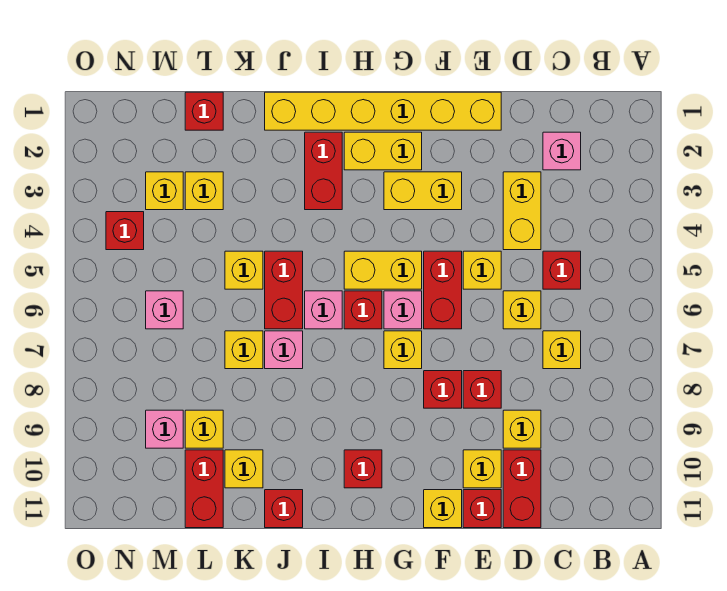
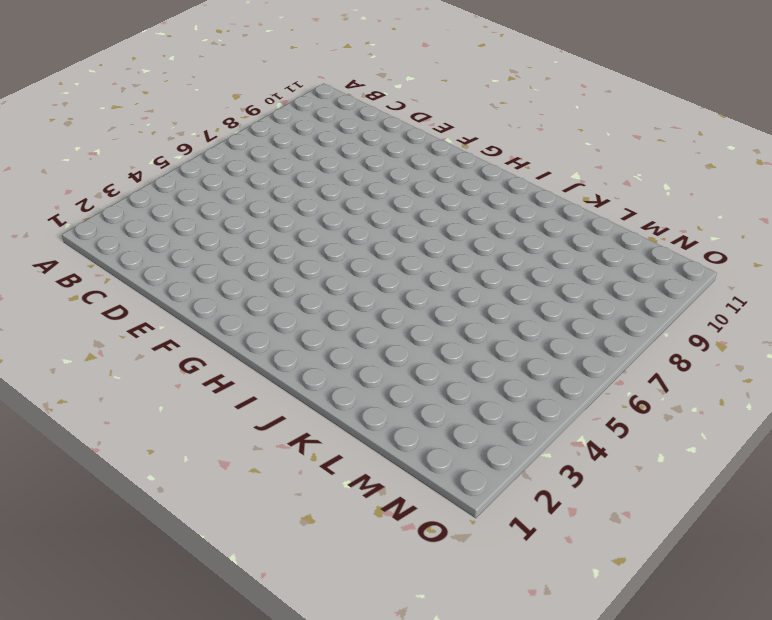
none -> pink 1x1 brick [543,132,581,170]
none -> red 1x1 brick [543,251,581,289]
none -> yellow 1x1 brick [543,331,581,369]
none -> yellow 1x2 brick [503,172,541,250]

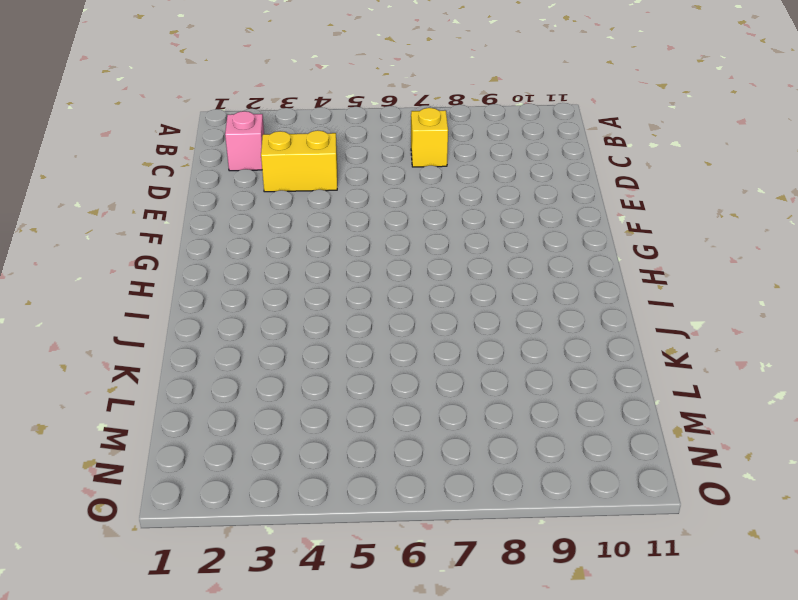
none -> red 1x1 brick [543,251,581,289]
none -> yellow 1x1 brick [503,291,541,329]
none -> yellow 1x1 brick [503,410,541,448]
none -> red 1x2 brick [503,450,541,528]

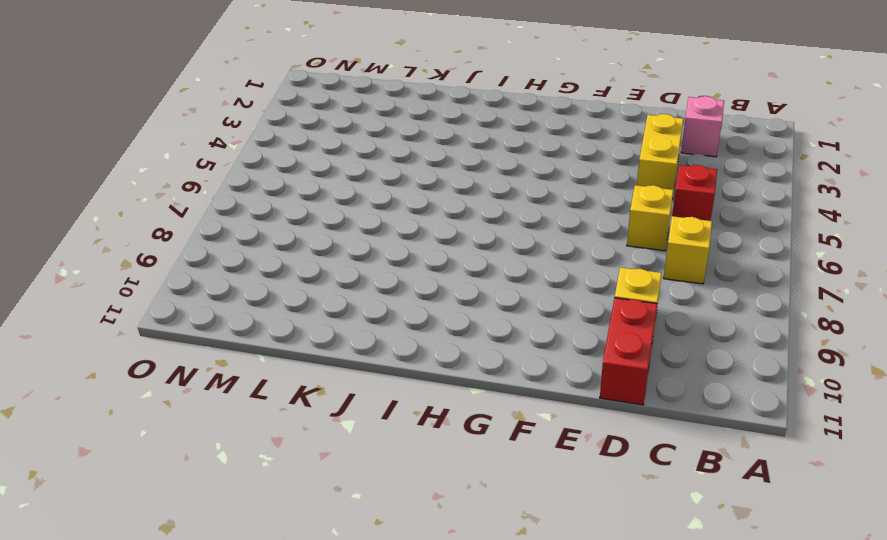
none -> yellow 1x6 brick [265,92,501,130]
none -> yellow 1x1 brick [463,251,501,289]
none -> red 1x1 brick [463,371,501,408]
none -> yellow 1x1 brick [463,450,501,488]

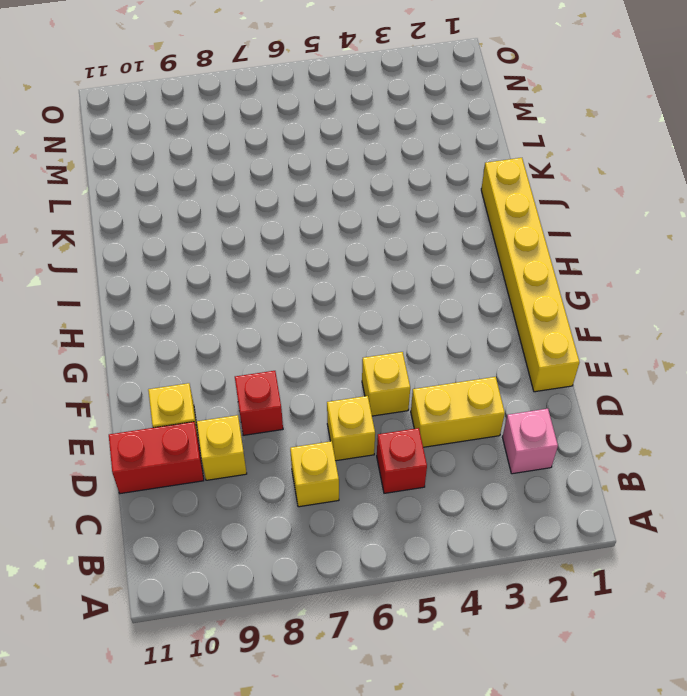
none -> red 1x1 brick [463,490,501,528]
none -> yellow 1x2 brick [384,172,462,210]
none -> red 1x2 brick [424,251,462,329]
none -> red 1x1 brick [424,371,462,408]

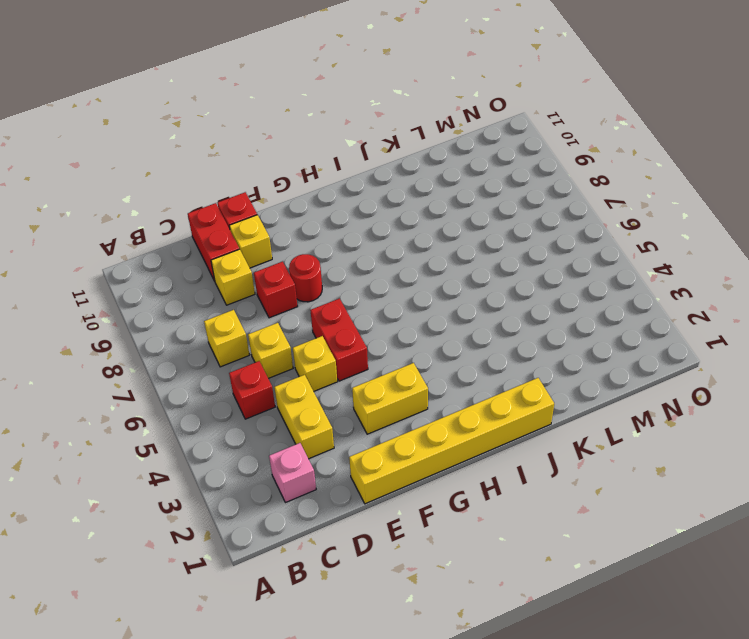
red 1x1 round brick [289,254,322,302] -> red 1x1 brick [424,371,462,408]
none -> yellow 1x1 brick [424,490,462,528]
none -> yellow 1x2 brick [344,132,422,170]
none -> yellow 1x2 brick [344,251,422,289]
none -> pink 1x1 brick [384,291,422,329]

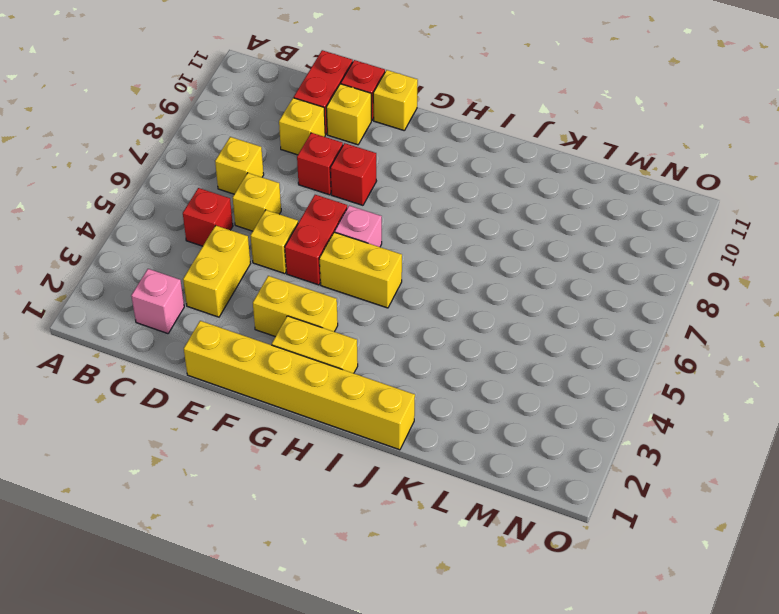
none -> yellow 1x1 brick [384,331,422,369]
none -> red 1x1 brick [344,291,382,329]
none -> red 1x1 brick [344,450,382,488]
none -> red 1x2 brick [305,132,342,210]

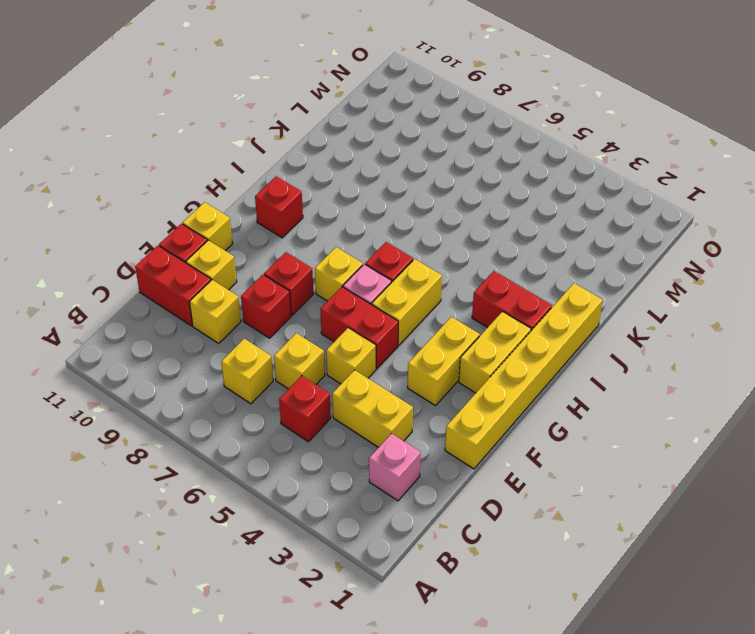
none -> pink 1x1 brick [305,291,342,329]
none -> red 1x2 brick [265,251,303,329]
none -> pink 1x1 brick [265,331,303,369]
none -> red 1x1 brick [265,490,303,528]

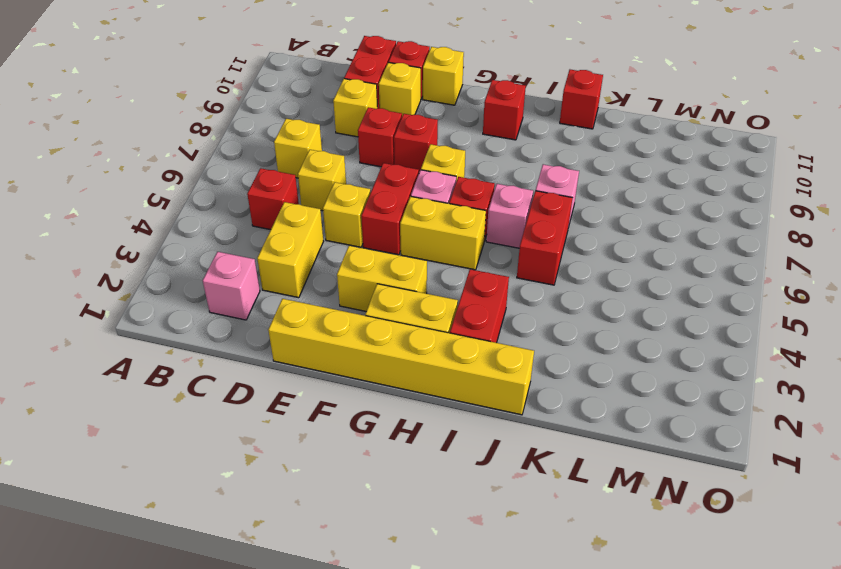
none -> yellow 1x1 brick [225,251,263,289]
none -> yellow 1x1 brick [225,331,263,369]
none -> yellow 1x1 brick [225,450,263,488]
none -> red 1x1 brick [185,92,223,130]

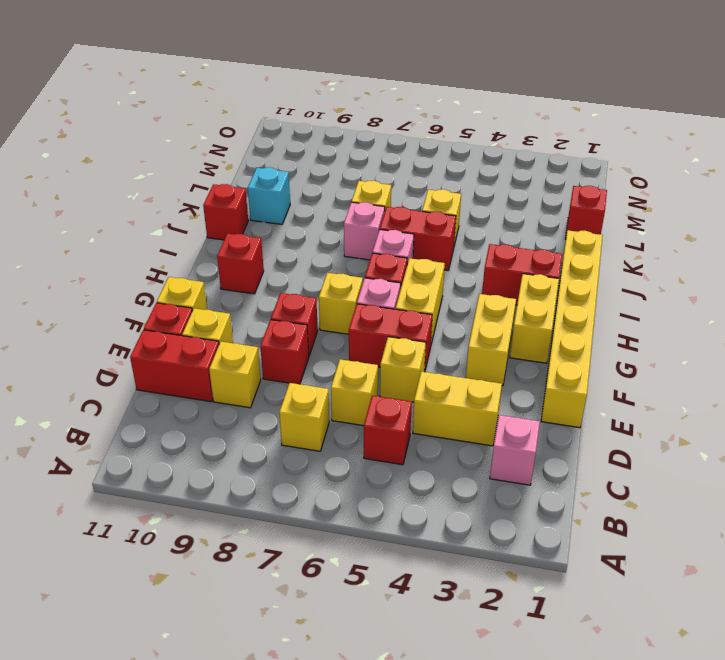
cyan 1x1 brick [248,167,290,224] -> yellow 1x1 brick [225,450,263,488]
none -> yellow 1x1 brick [185,172,223,210]
none -> yellow 1x1 brick [185,410,223,448]
none -> red 1x2 brick [185,450,223,528]
none -> yellow 1x1 brick [146,172,183,210]

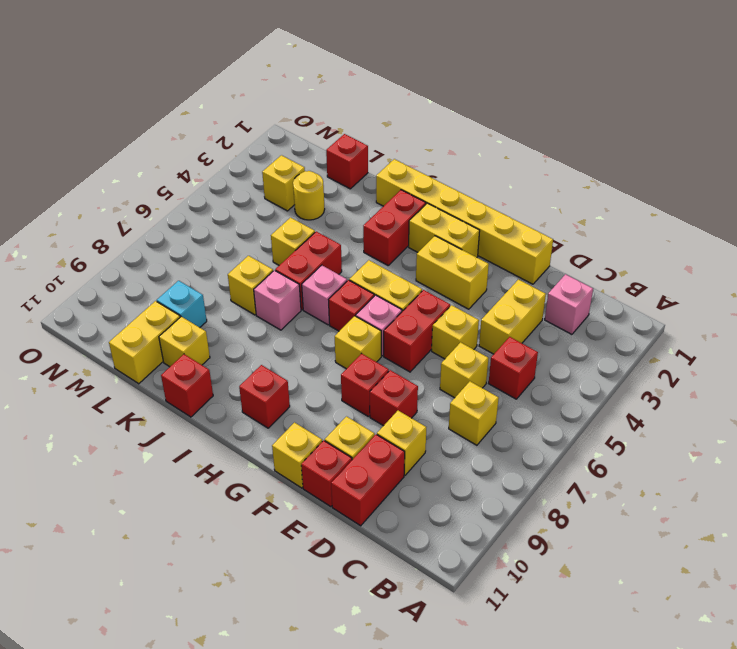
yellow 1x1 round brick [293,171,325,220] -> yellow 1x1 brick [185,172,223,210]
cyan 1x1 brick [157,281,207,327] -> yellow 1x1 brick [185,410,223,448]
yellow 1x2 brick [109,301,180,384] -> red 1x2 brick [185,450,223,528]
none -> pink 1x1 brick [146,291,183,329]
none -> pink 1x1 brick [146,410,183,448]
none -> red 1x1 brick [106,212,144,250]

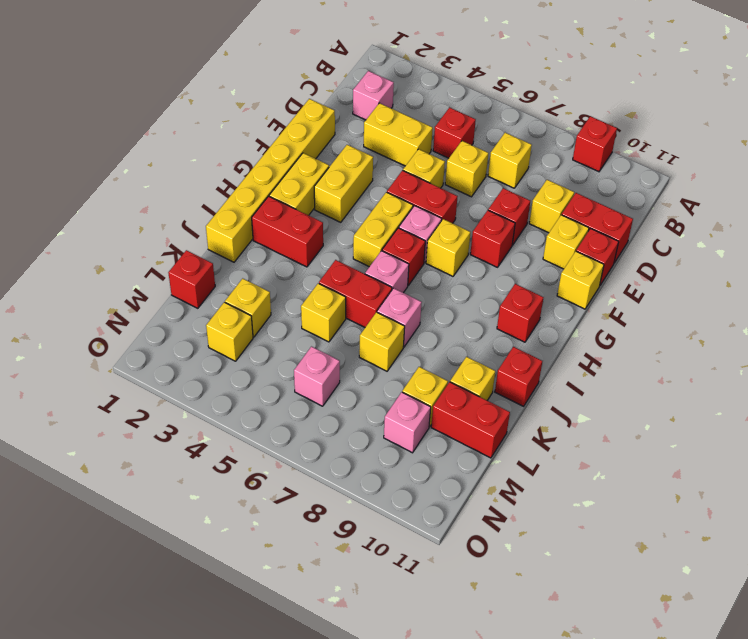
red 1x1 brick [573,116,617,172] -> red 1x1 brick moved to [106,212,144,250]

